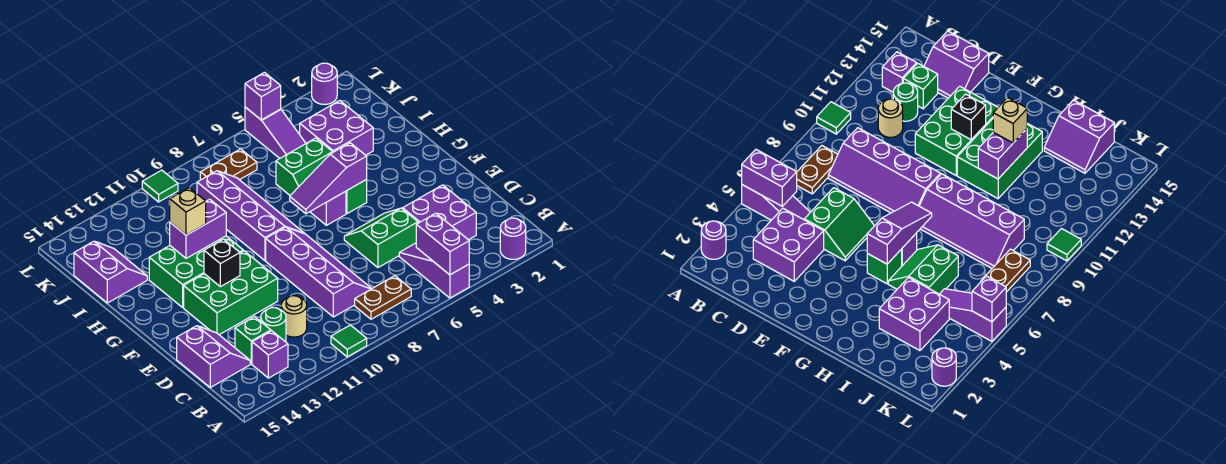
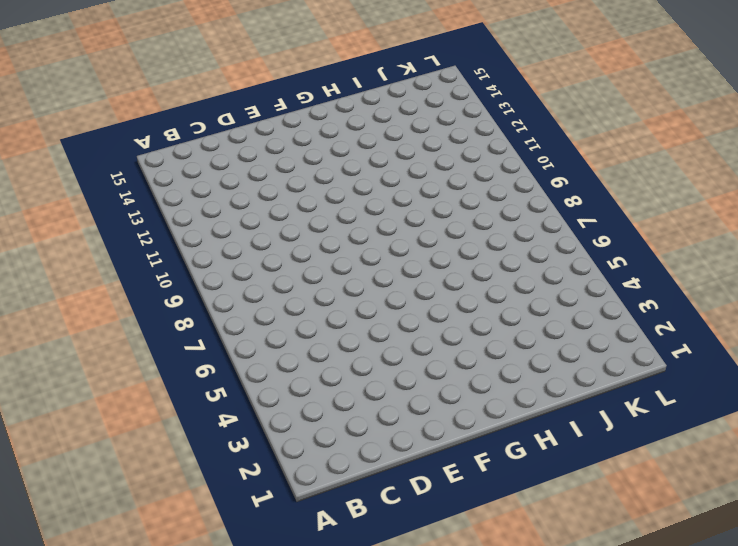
none -> purple 1x1 round brick [500,218,526,259]
none -> purple 1x3 slope [399,243,469,298]
none -> green 1x1 tile [331,325,367,357]
none -> brown 1x2 plate [355,276,411,319]

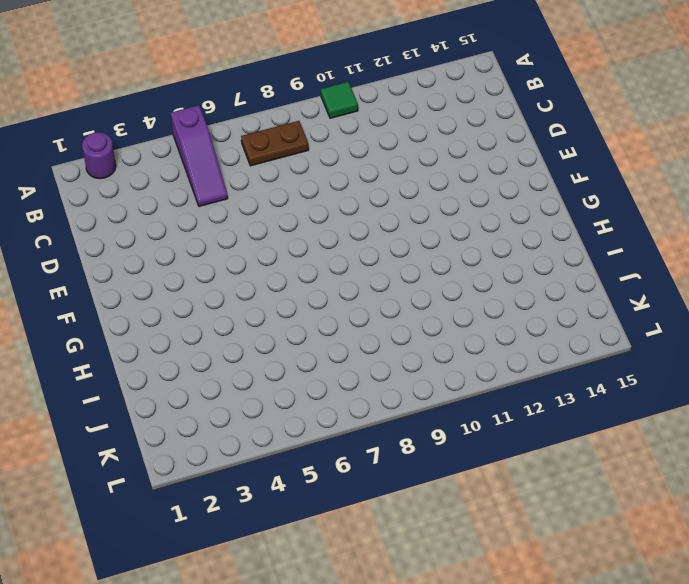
none -> purple 1x1 brick [252,331,288,378]
none -> purple 2x2 brick [403,185,476,240]
none -> purple 2x4 slope [266,227,372,317]
none -> tan 1x1 round brick [281,296,307,337]

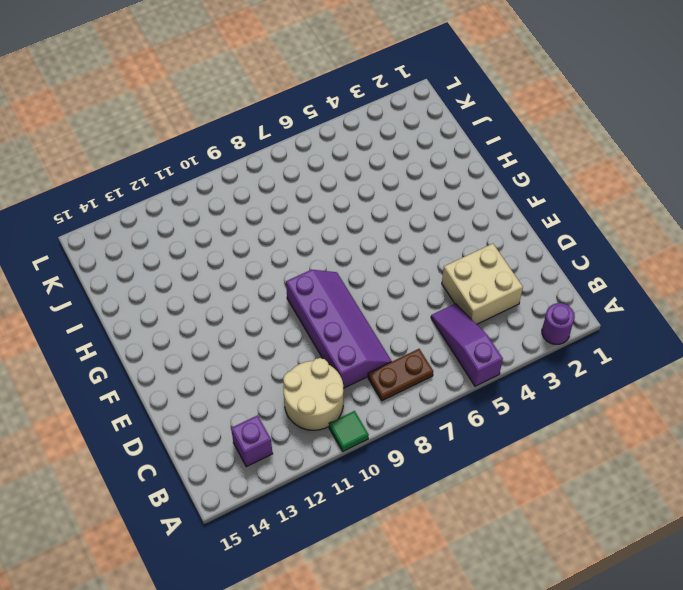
tan 2x2 round brick [283,358,343,430] -> tan 1x1 round brick [281,296,307,337]
tan 2x2 brick [442,244,523,324] -> purple 2x2 brick [403,185,476,240]
none -> green 1x1 round brick [261,308,286,342]
none -> green 1x1 brick [235,317,271,364]
none -> purple 2x2 slope [177,326,250,387]
none -> green 2x2 slope [344,208,418,267]

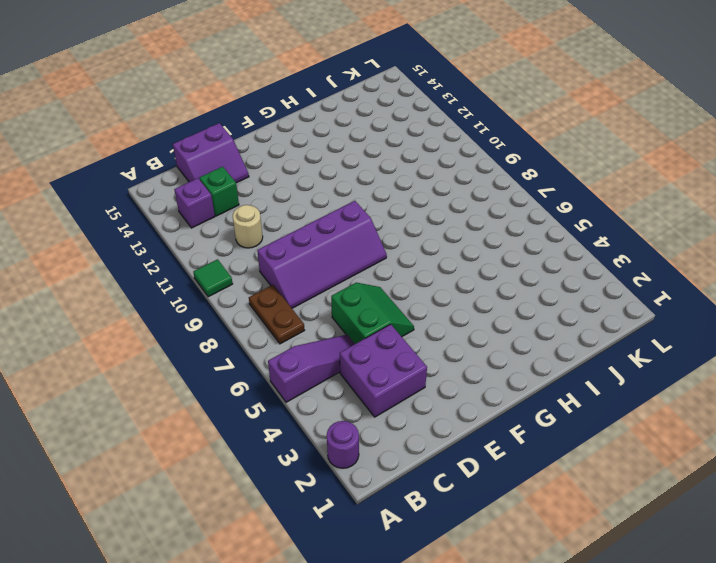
none -> green 1x1 round brick [261,308,286,342]
none -> green 2x3 brick [184,251,278,335]
none -> green 1x1 brick [346,180,367,214]
none -> purple 1x1 brick [310,191,346,225]

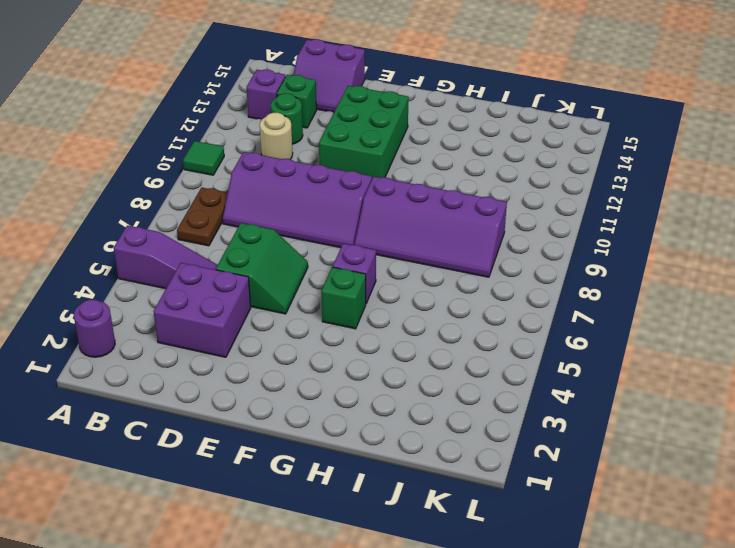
none -> green 2x3 brick [149,236,243,307]
none -> green 2x2 slope [276,138,333,195]
none -> purple 2x2 brick [300,101,373,155]
none -> purple 2x2 slope [74,241,147,303]

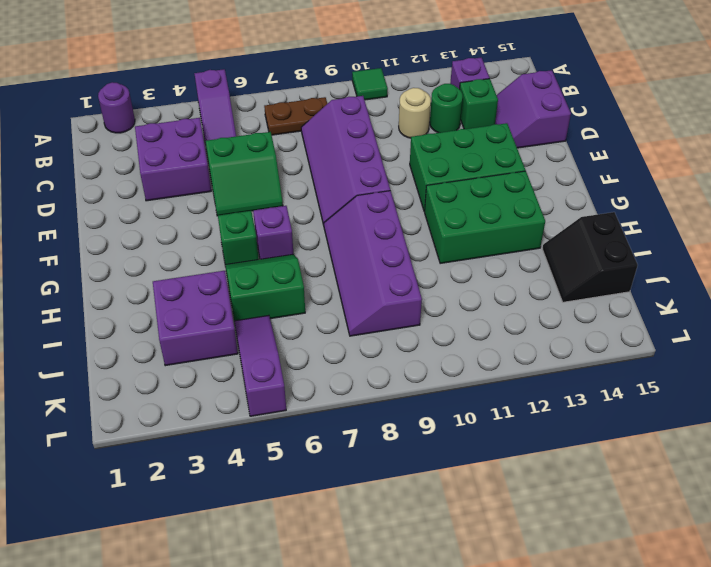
black 2x2 slope [542,212,638,302] -> purple 2x2 slope [74,241,147,303]
none -> brown 1x2 plate [200,149,257,180]
none -> purple 1x1 round brick [312,63,337,105]
none -> green 1x1 tile [142,170,178,202]
none -> purple 1x2 brick [416,213,469,275]

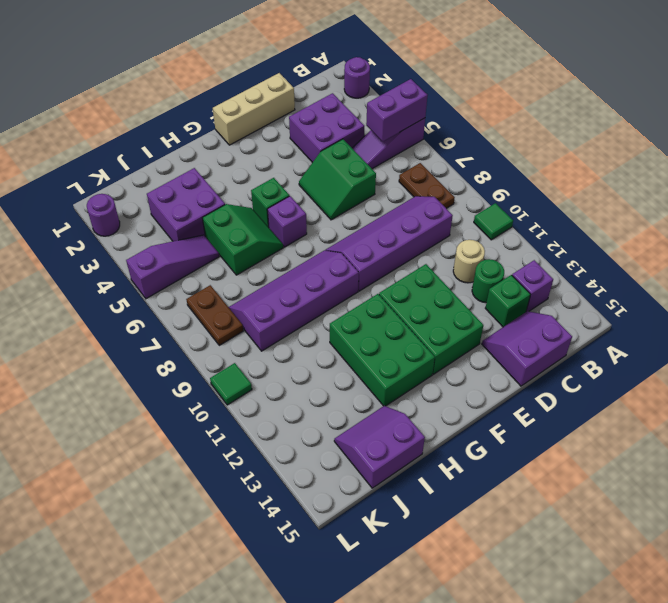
tan 1x3 brick [213,73,295,145] -> none
none -> black 1x1 brick [204,239,240,287]
none -> purple 1x3 slope [290,143,367,214]
none -> purple 1x2 brick [170,199,226,258]
none -> purple 1x1 brick [245,72,281,120]

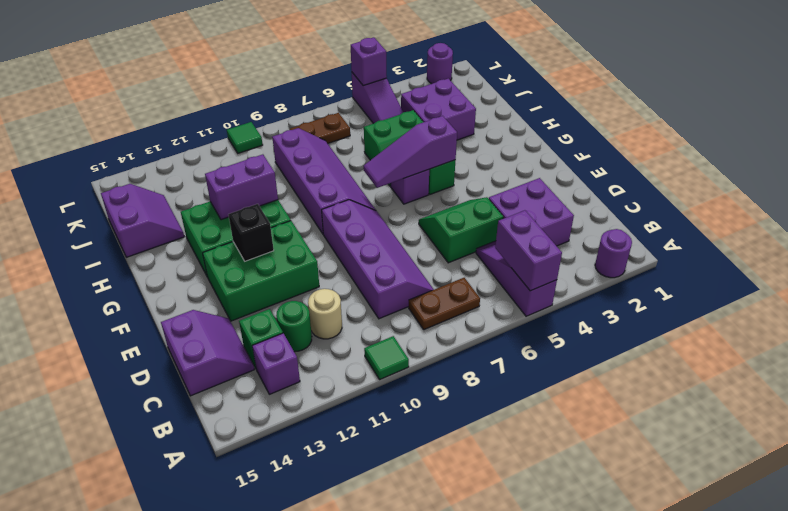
none -> tan 1x1 brick [170,188,206,235]

